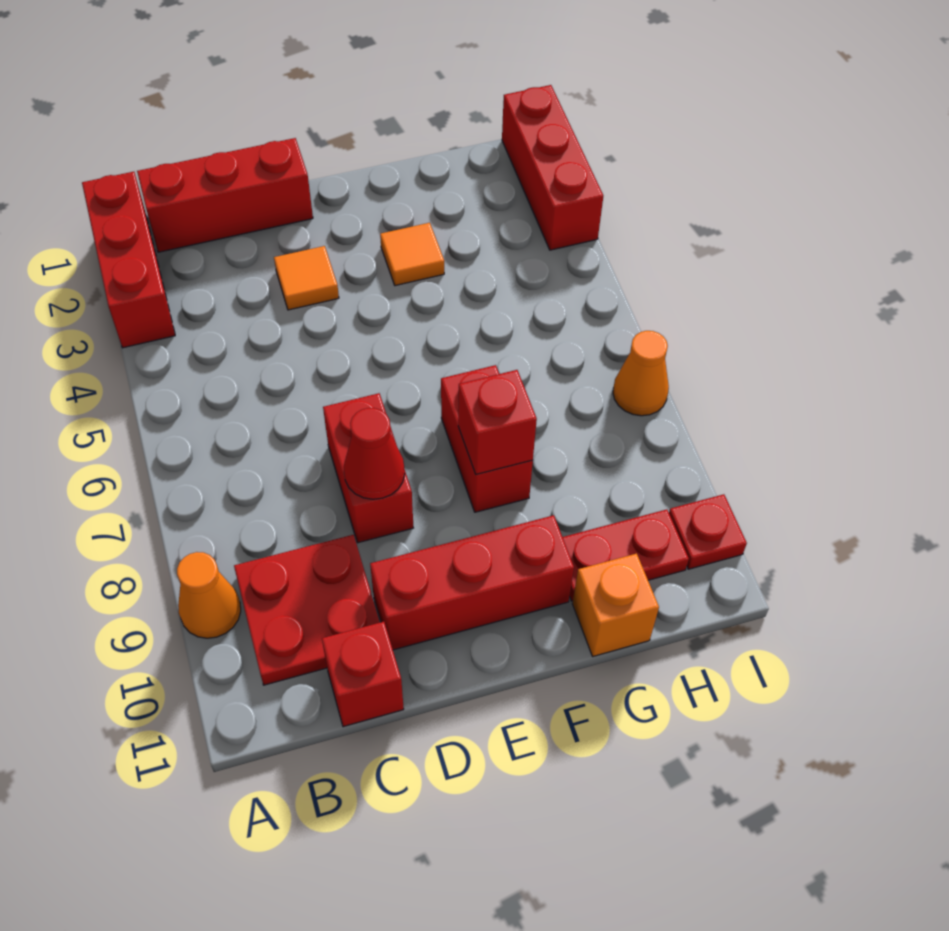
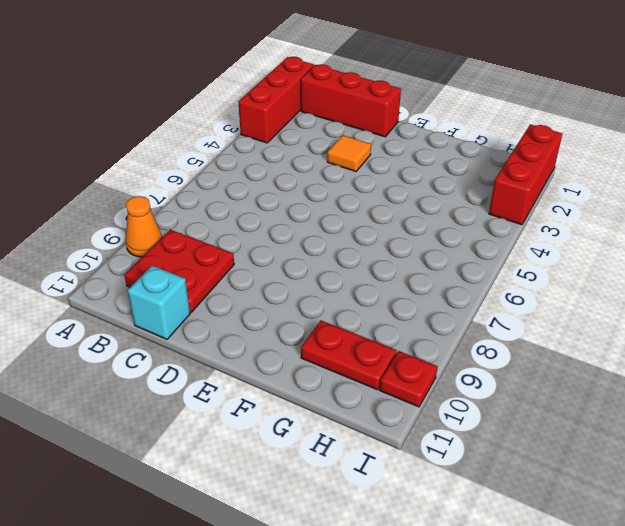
cyan 1x1 brick [128,266,190,339] -> red 1x1 brick [322,622,404,727]
none -> red 1x2 brick [323,393,413,543]
none -> red 1x3 brick [370,515,574,650]
none -> orange 1x1 tile [380,223,444,286]

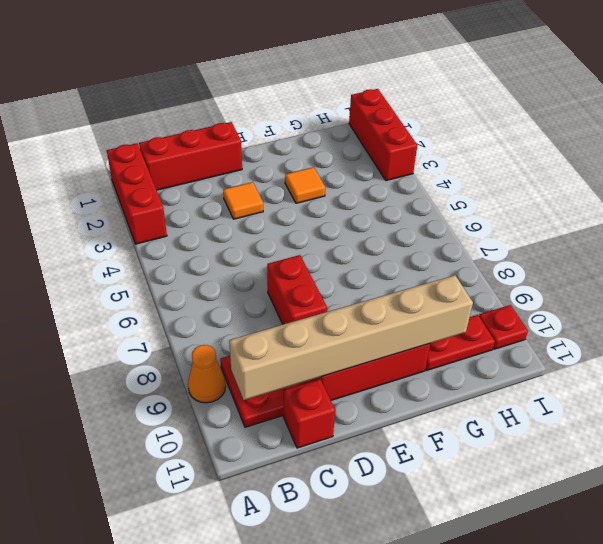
tan 1x6 brick [229,275,473,400] -> none
none -> red 1x2 brick [441,365,533,512]
none -> orange 1x1 brick [572,553,659,656]
none -> orange 1x1 cone [613,331,669,416]

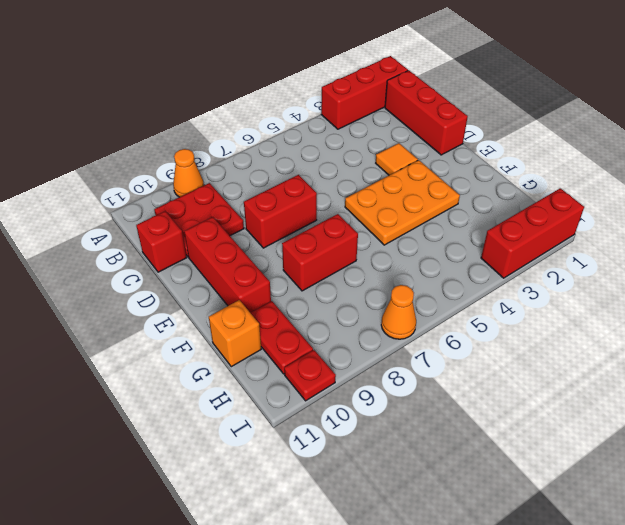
orange 2x3 plate [345,160,460,245] -> orange 1x1 tile [380,223,444,286]
none -> red 1x1 cone [344,408,405,499]
none -> red 1x1 brick [458,370,537,474]

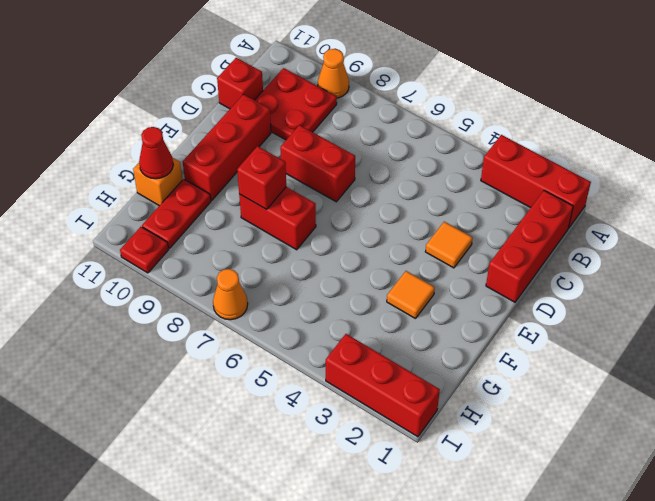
red 1x1 cone [139,127,173,179] -> red 1x1 cone moved to [344,408,405,499]

